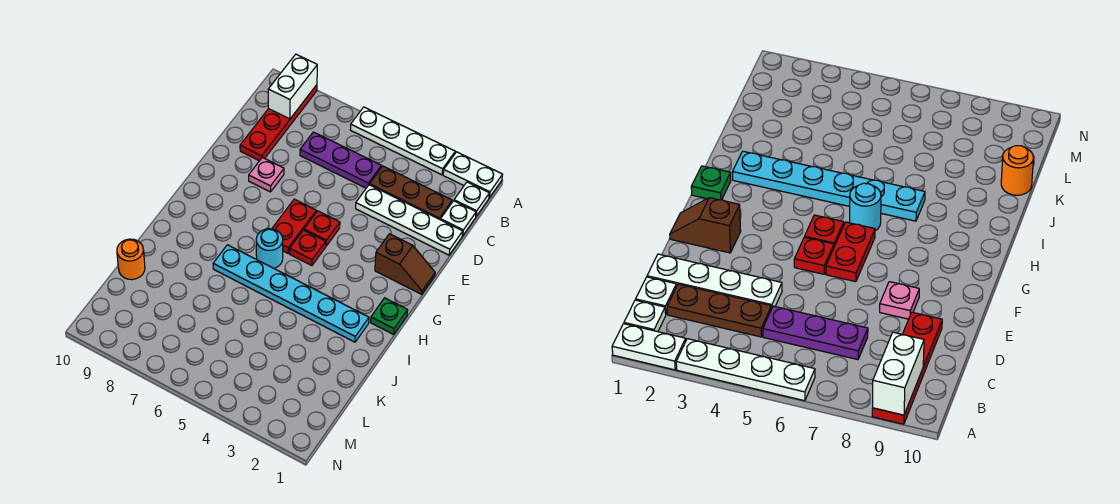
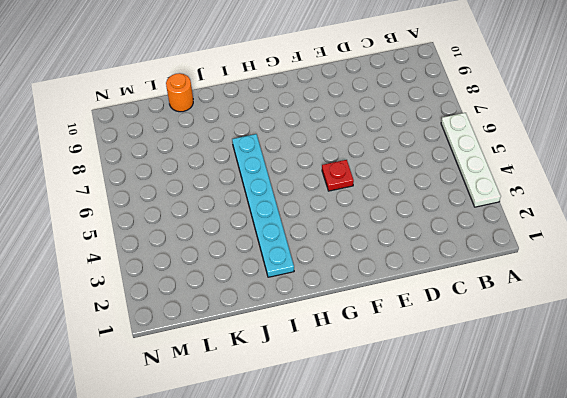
none -> white 1x2 plate [443,152,503,198]
none -> red 1x4 plate [240,85,317,161]
none -> white 1x1 plate [454,182,489,216]

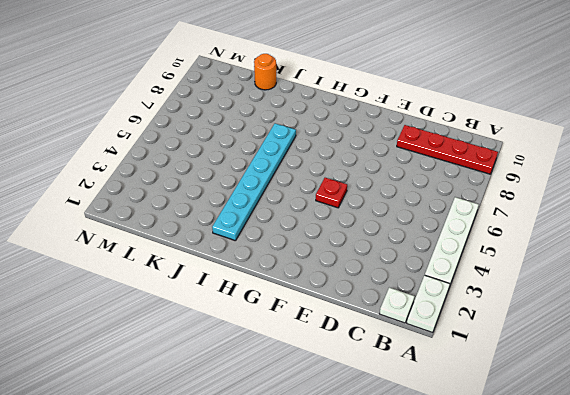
none -> white 1x1 plate [441,201,476,236]
none -> brown 1x3 plate [370,166,452,220]
none -> purple 1x3 plate [300,132,382,188]

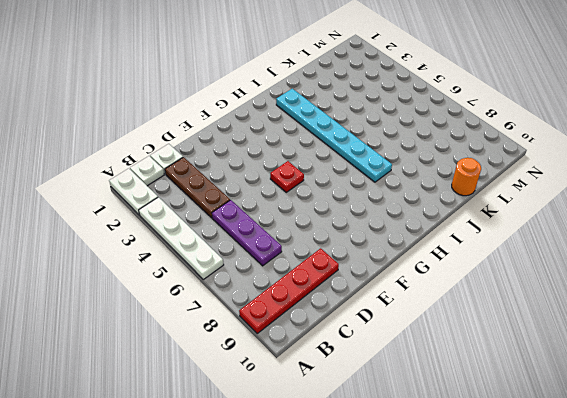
none -> white 1x4 plate [356,185,463,255]
none -> pink 1x1 plate [249,157,284,192]
none -> brown 1x2 slope [375,234,435,294]

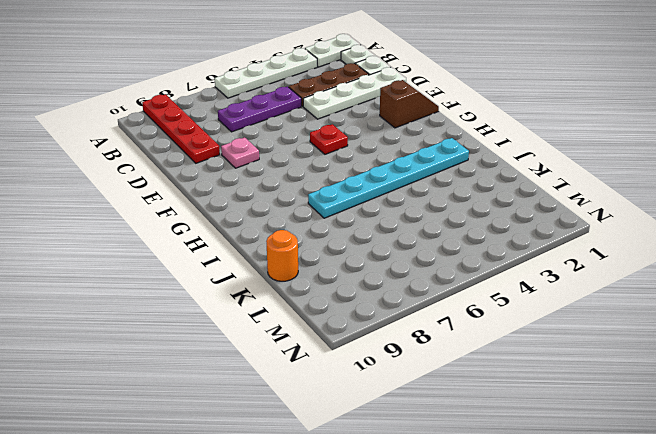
none -> red 1x2 plate [272,199,316,253]
none -> red 1x1 plate [290,230,326,266]
none -> green 1x1 plate [371,298,408,334]

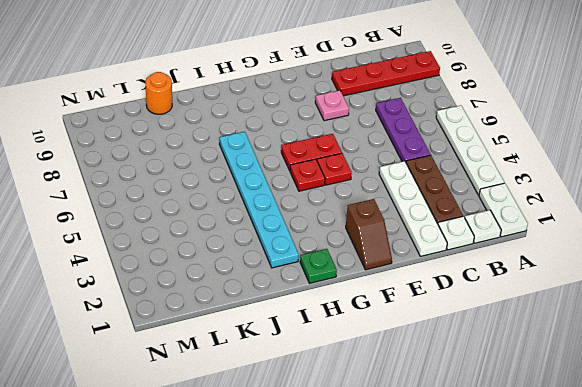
none -> cyan 1x1 round brick [256,229,283,268]
none -> white 1x2 brick [268,54,317,119]

